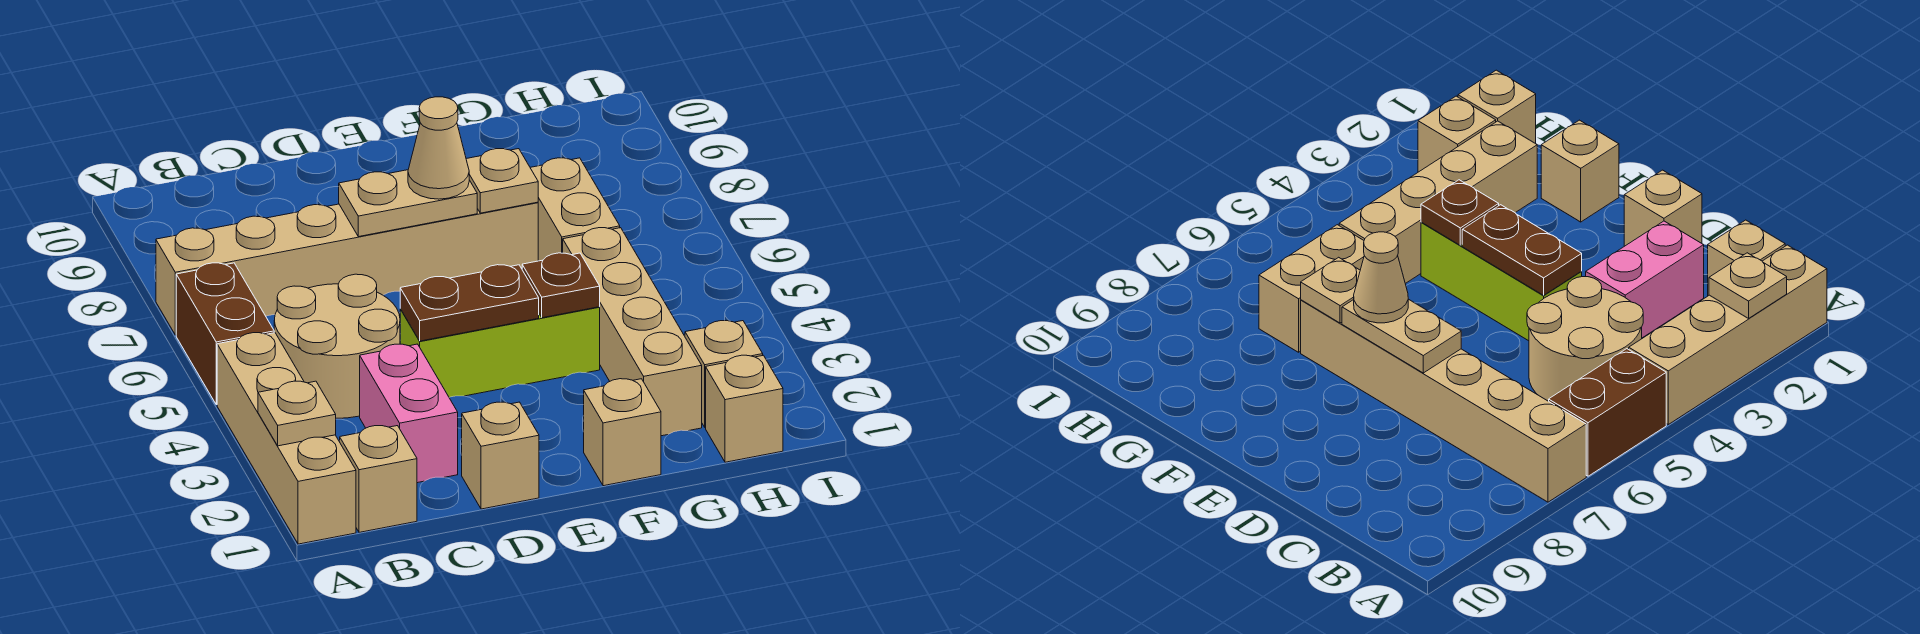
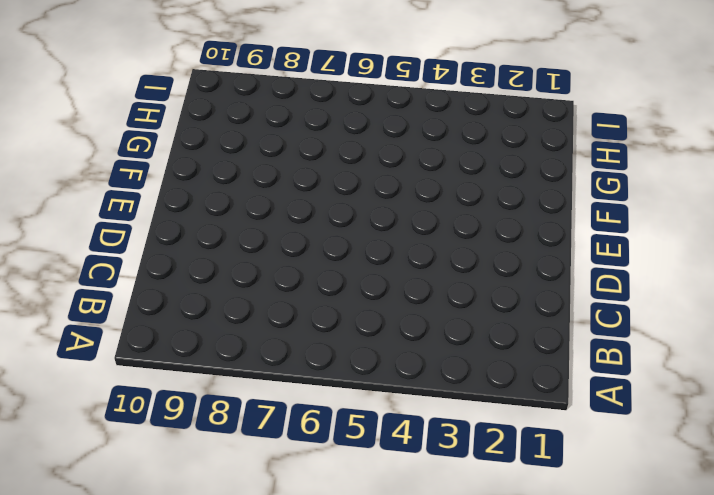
none -> tan 1x4 brick [217,333,356,544]
none -> brown 1x2 brick [176,263,274,405]
none -> tan 1x6 brick [156,202,538,335]

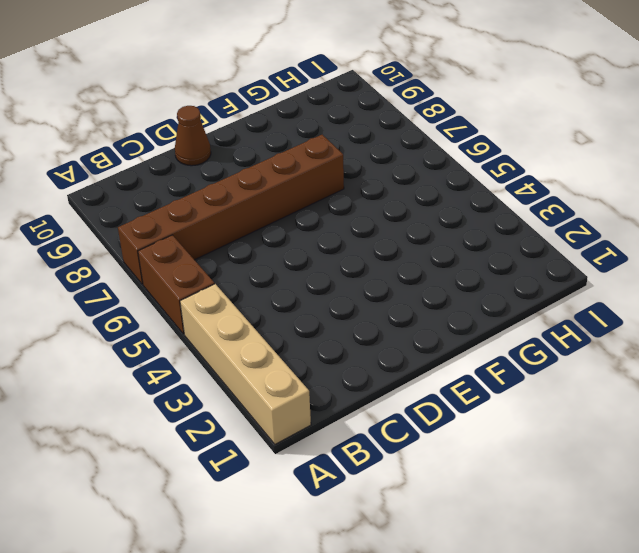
brown 1x6 brick [118,135,344,284] -> tan 1x6 brick [156,202,538,335]
brown 1x1 cone [175,106,211,166] -> none
none -> tan 1x1 brick [340,426,417,532]
none -> tan 2x2 round brick [274,274,400,418]
none -> pink 1x2 brick [360,344,458,483]

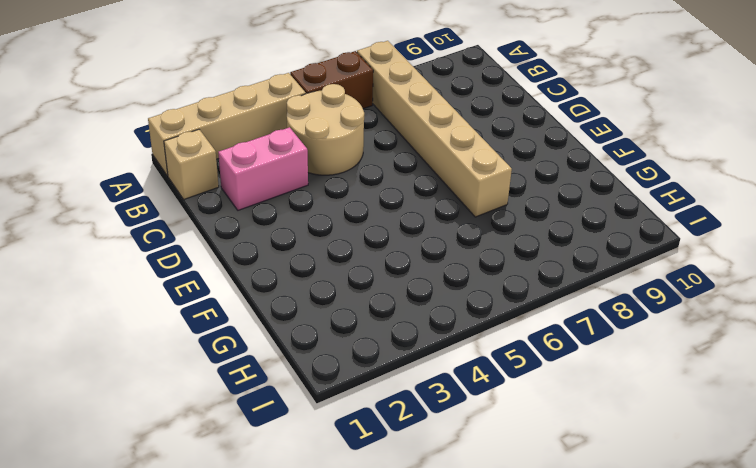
none -> tan 1x1 brick [462,402,539,509]
none -> lime 1x3 brick [400,307,600,397]
none -> tan 1x1 brick [584,379,661,486]

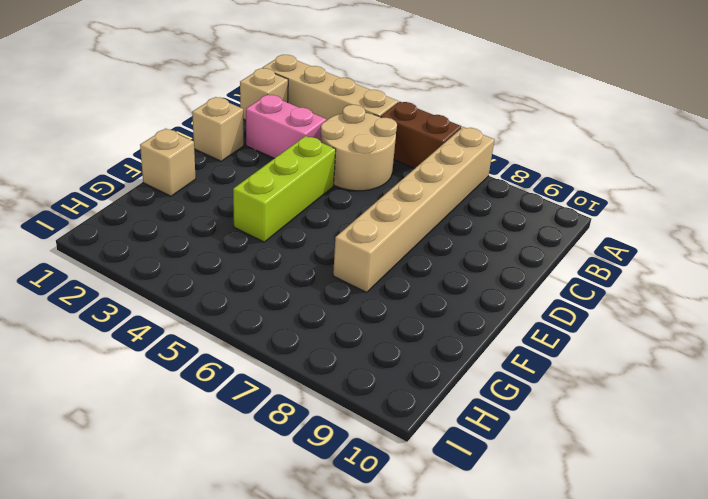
none -> tan 1x4 brick [563,228,702,436]
none -> tan 1x2 brick [530,158,620,261]
none -> tan 1x1 brick [706,355,783,462]

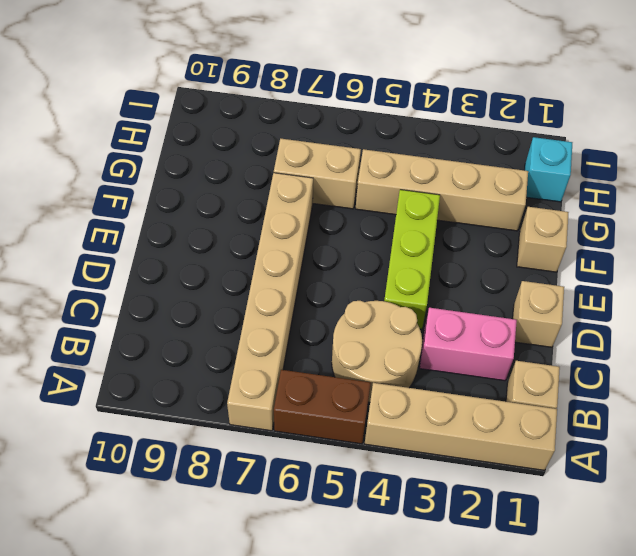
cyan 1x1 brick [525,137,572,202] -> tan 1x1 brick [706,355,783,462]
none -> tan 1x1 brick [685,321,763,427]
none -> tan 1x1 plate [258,381,336,446]
none -> brown 1x2 plate [400,265,539,341]

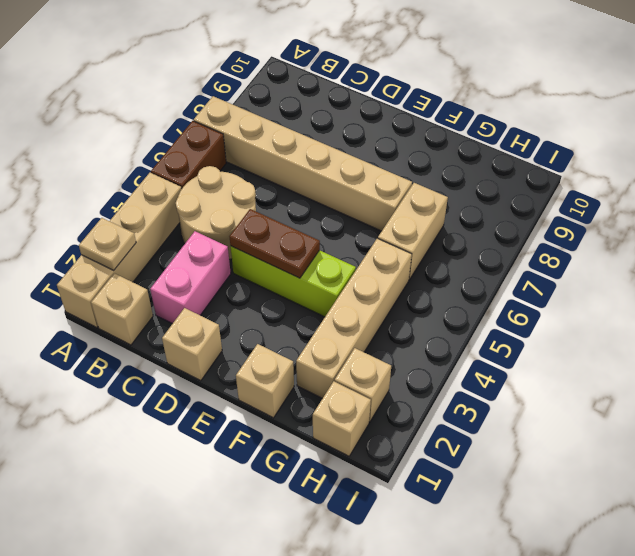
none -> tan 1x2 plate [339,170,477,237]
none -> brown 1x1 plate [522,253,600,318]
none -> tan 1x1 plate [466,149,538,213]

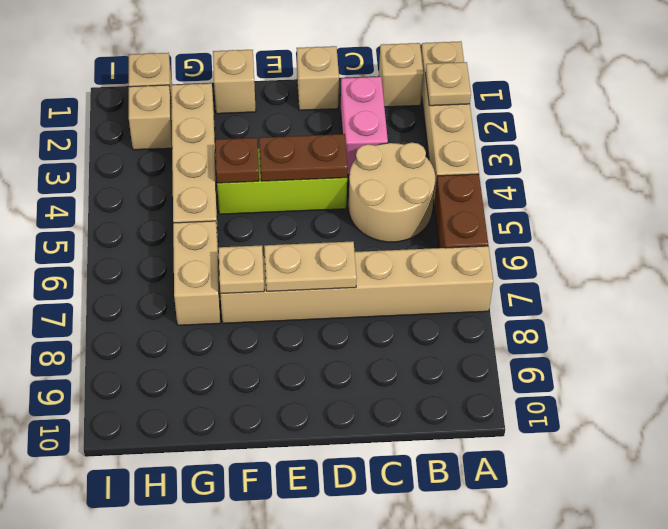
none -> tan 1x1 cone [408,97,469,199]

